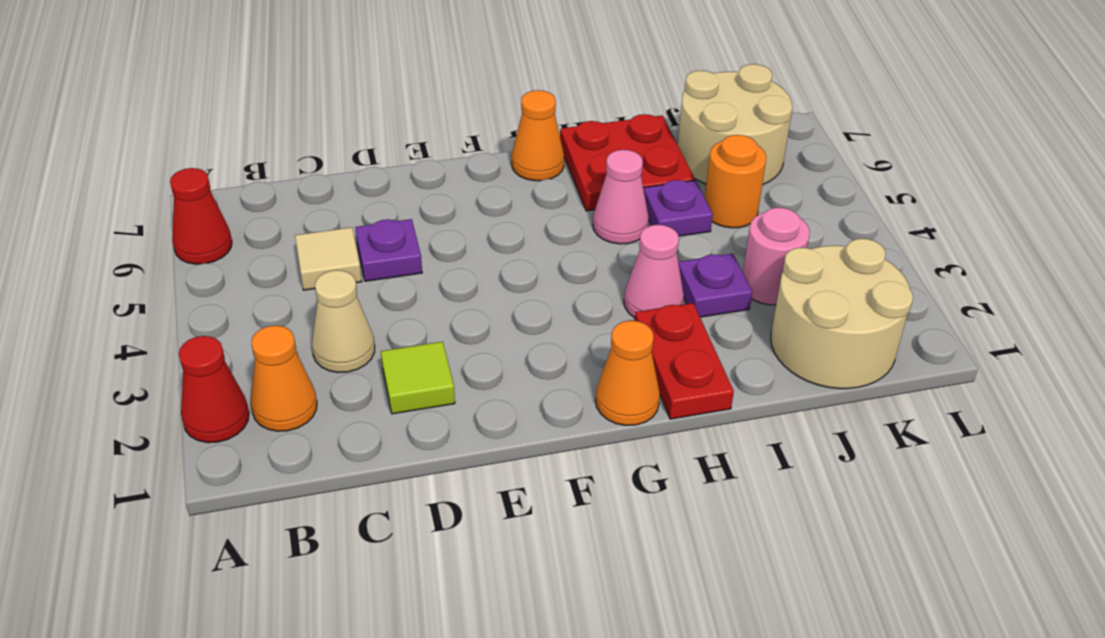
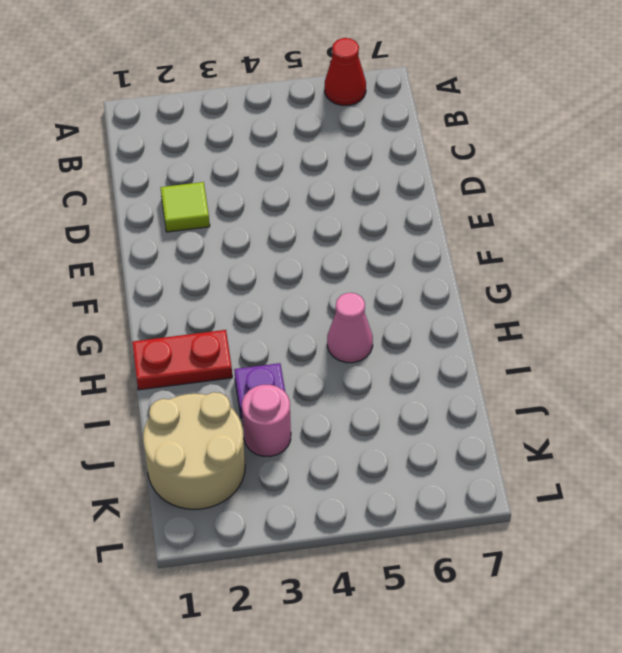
none -> red 1x1 cone [179,336,249,443]
none -> orange 1x1 cone [251,325,317,431]
none -> tan 1x1 cone [312,270,375,373]

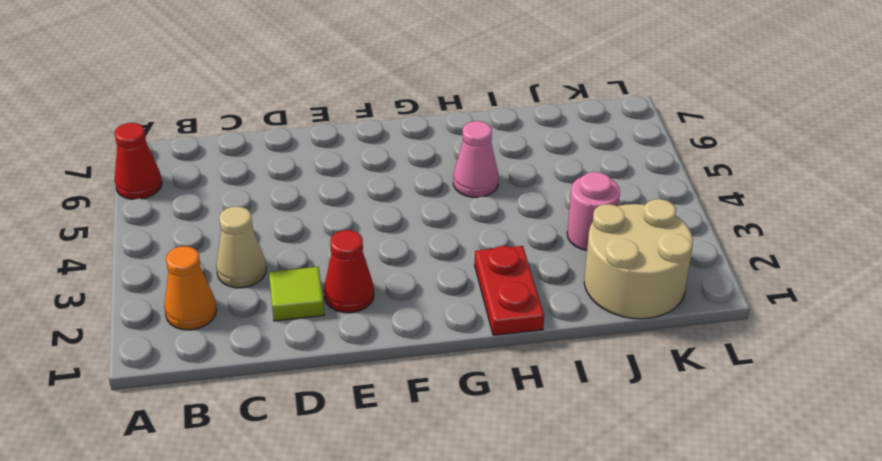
red 1x1 cone [324,230,374,313] -> red 1x1 cone moved to [179,336,249,443]
none -> tan 1x1 tile [295,227,362,290]
none -> purple 1x1 plate [355,219,422,281]
none -> orange 1x1 cone [596,321,660,425]

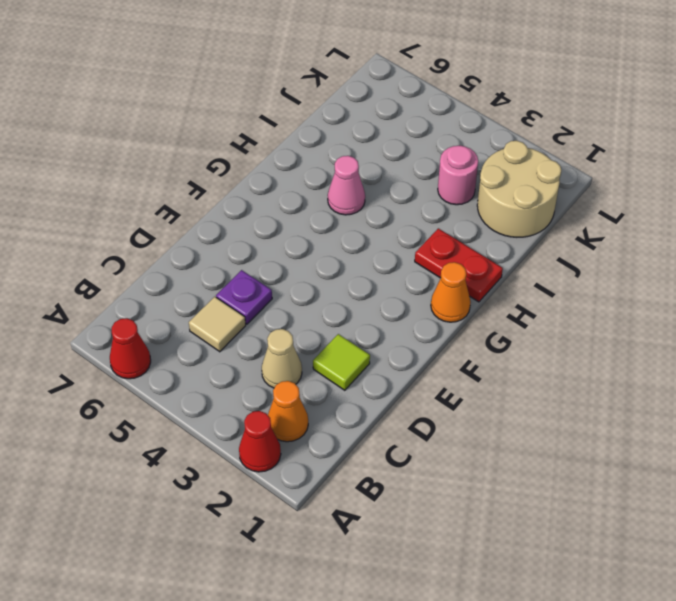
none -> orange 1x1 cone [512,90,564,181]
none -> pink 1x1 cone [624,225,684,318]
none -> red 2x2 plate [560,114,695,211]

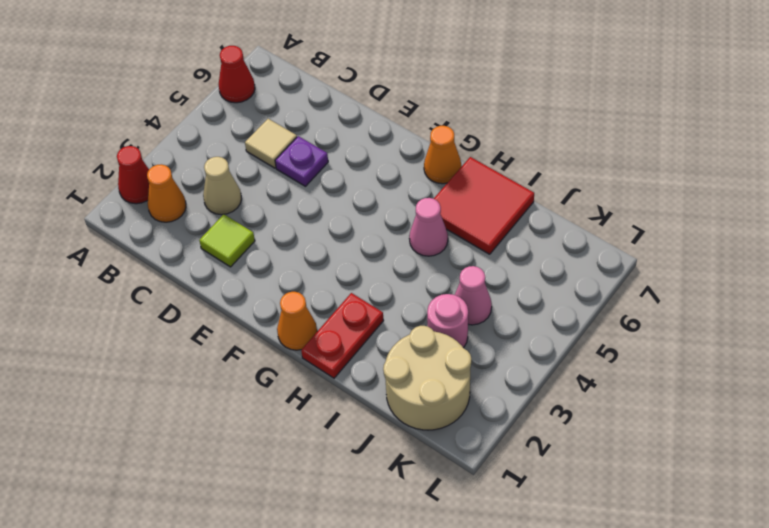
red 2x2 tile [434,157,534,254] -> red 2x2 plate [560,114,695,211]
pink 1x1 cone [455,266,492,325] -> pink 1x1 cone moved to [624,225,684,318]
none -> purple 1x1 plate [678,254,752,317]
none -> purple 1x1 plate [643,180,713,236]
none -> orange 1x1 round brick [705,135,766,228]

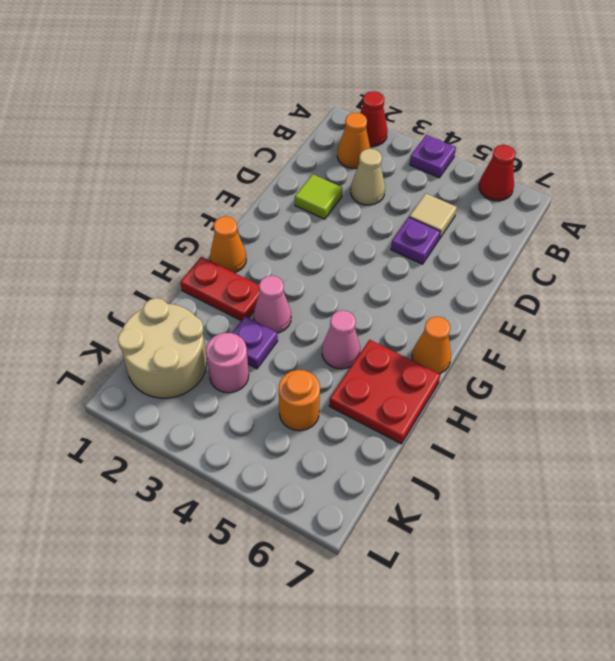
purple 1x1 plate [410,135,456,178] -> purple 1x1 plate moved to [643,180,713,236]
none -> tan 2x2 round brick [678,64,792,185]

